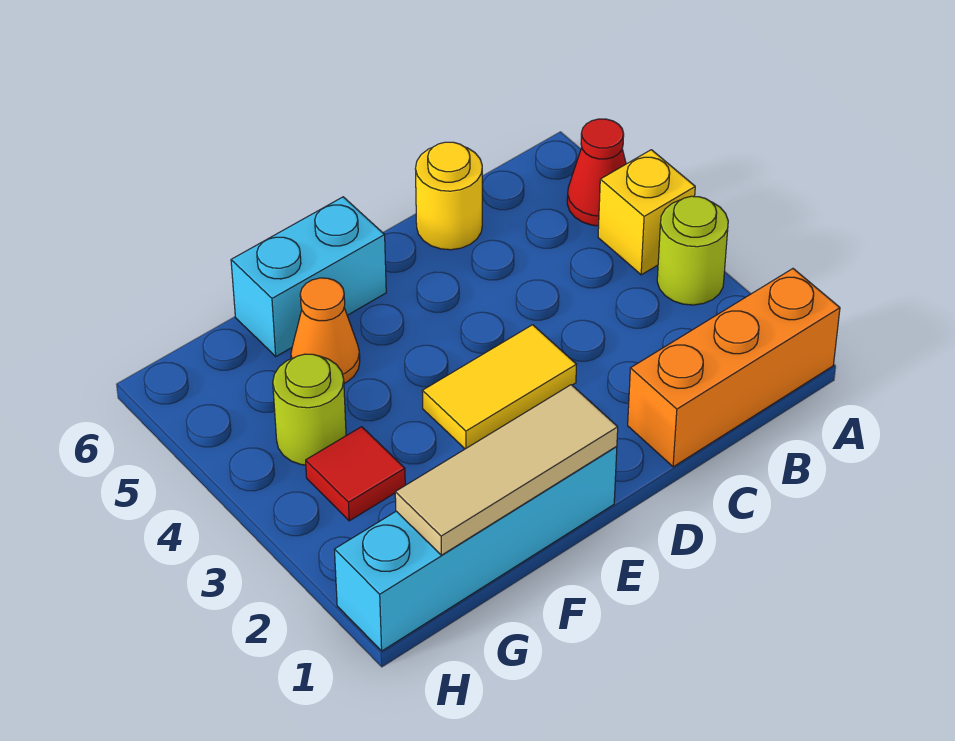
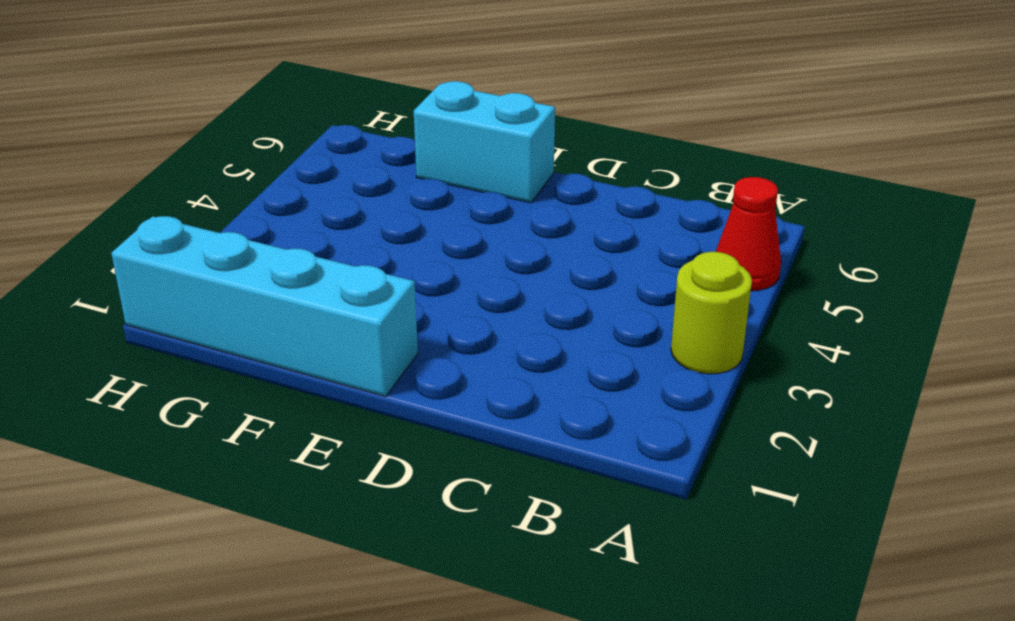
none -> orange 1x3 brick [628,269,840,467]
none -> yellow 1x1 brick [598,150,695,275]
none -> yellow 1x1 round brick [416,142,482,250]

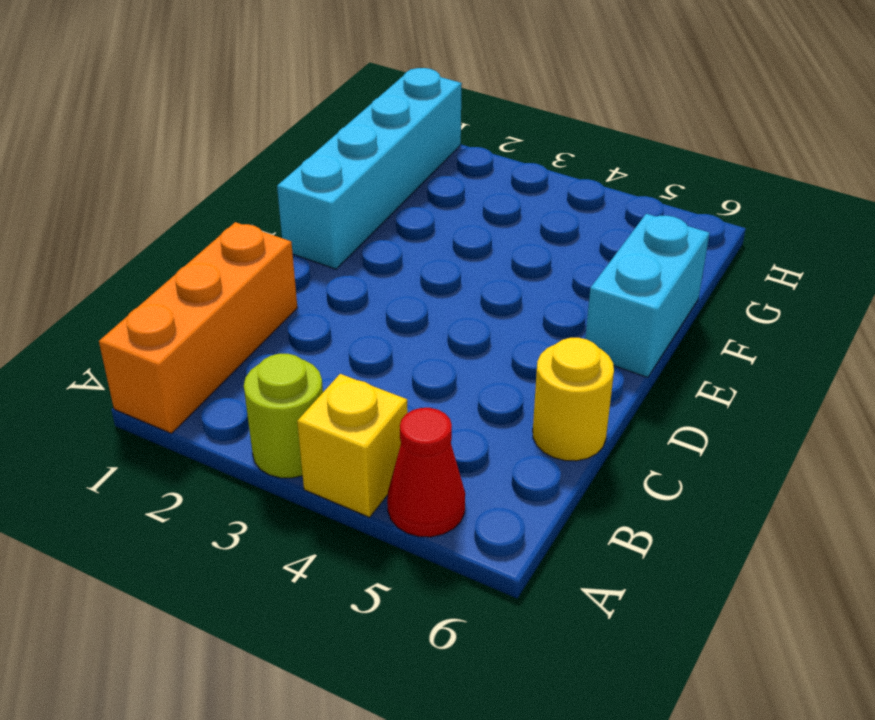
none -> yellow 1x2 tile [422,325,576,449]
none -> orange 1x1 cone [291,278,360,383]
none -> red 1x1 tile [306,427,405,521]

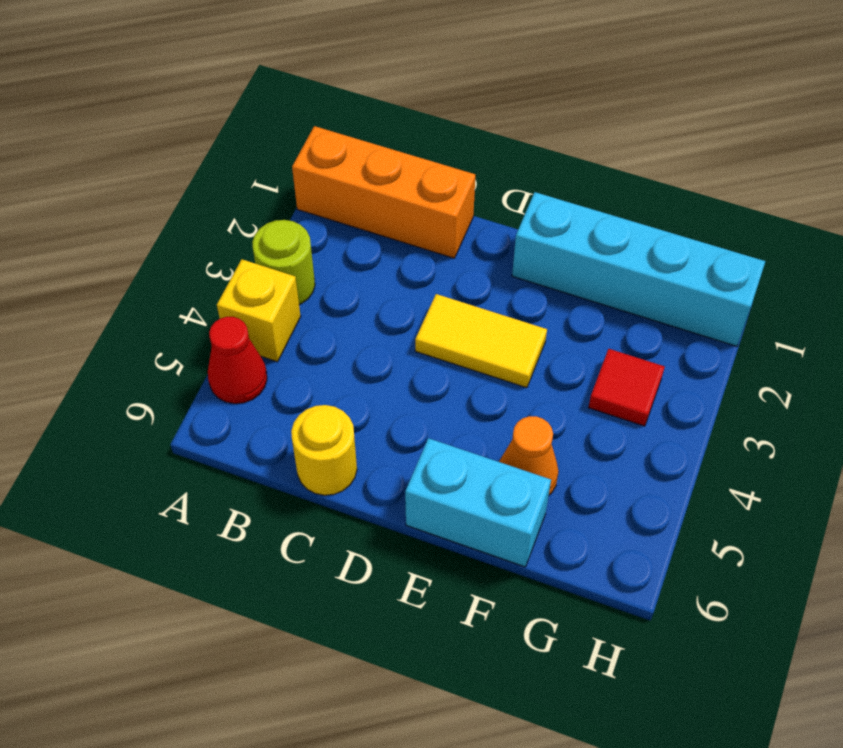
none -> lime 1x1 round brick [273,354,346,465]
none -> tan 1x3 tile [395,385,618,555]

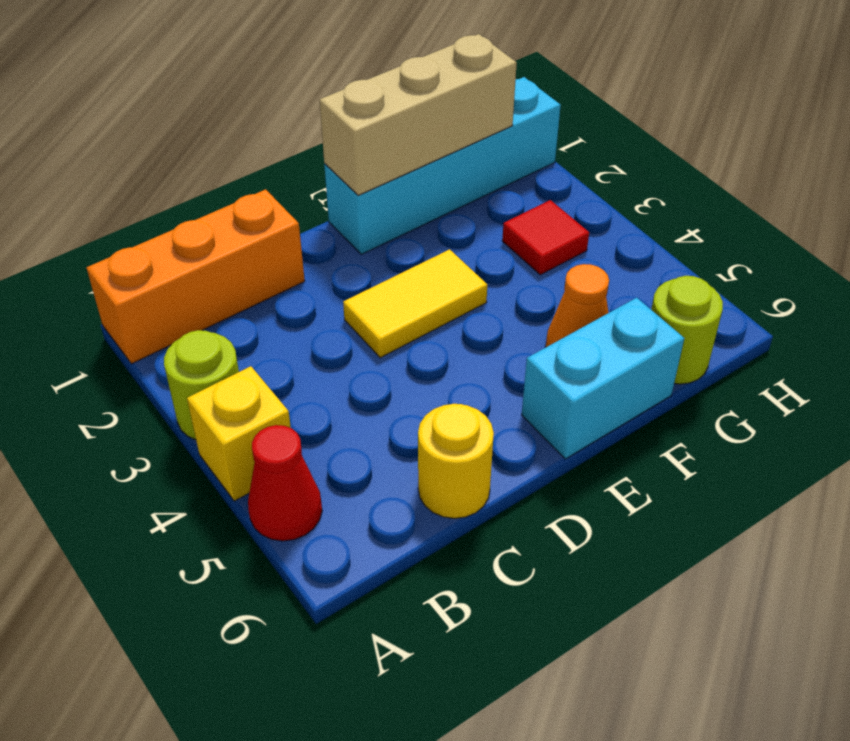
tan 1x3 brick [319,34,517,195] -> tan 1x3 tile [395,385,618,555]
lime 1x1 round brick [651,276,723,384] -> lime 1x1 round brick moved to [273,354,346,465]

